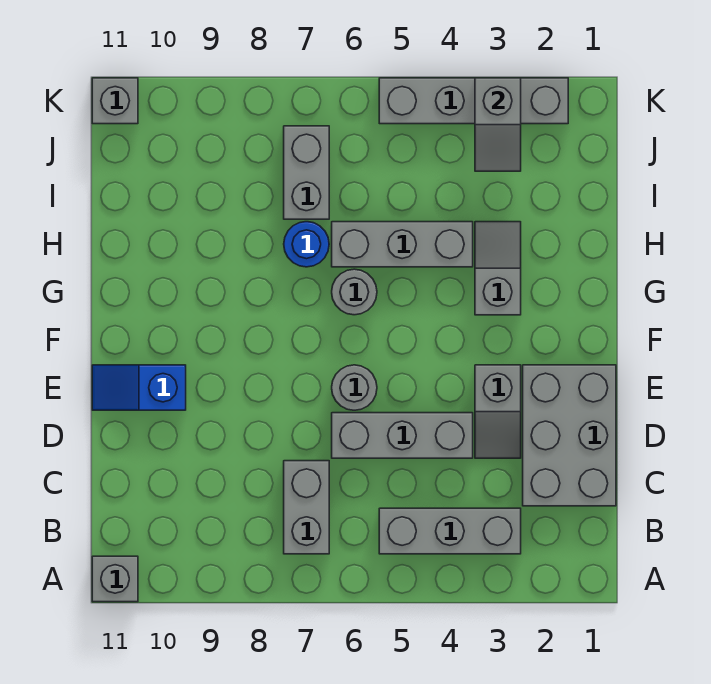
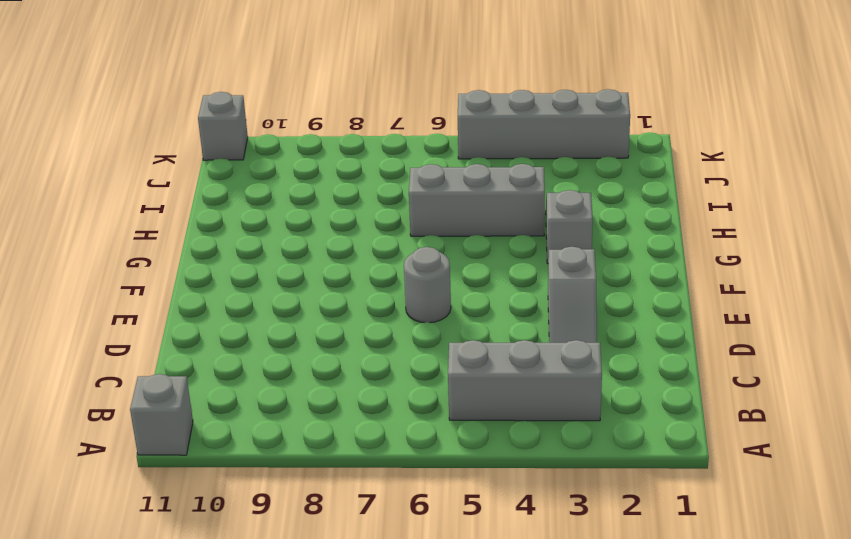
none -> grey 1x2 brick [284,461,329,554]
none -> grey 2x3 brick [523,365,616,506]
none -> grey 1x3 brick [332,413,473,458]

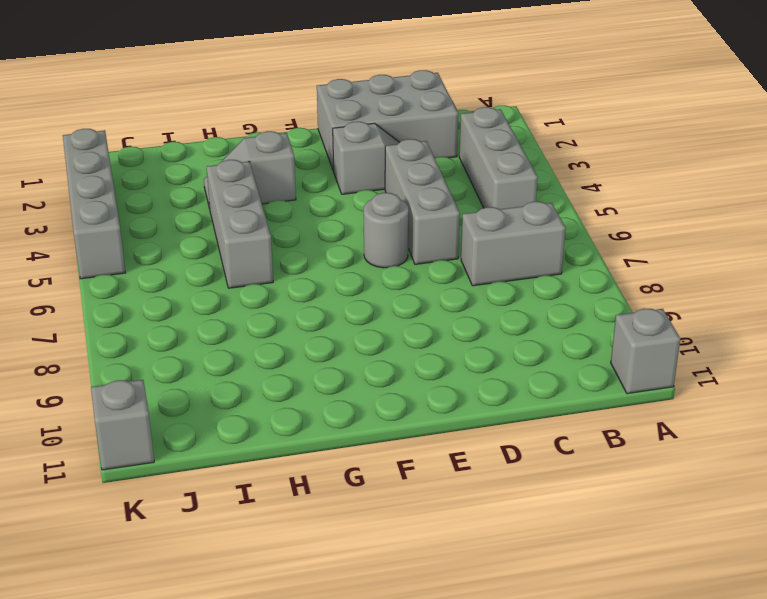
none -> blue 1x2 slope [92,365,186,410]
none -> grey 1x1 round brick [332,269,377,315]
none -> blue 1x1 round brick [284,222,329,267]

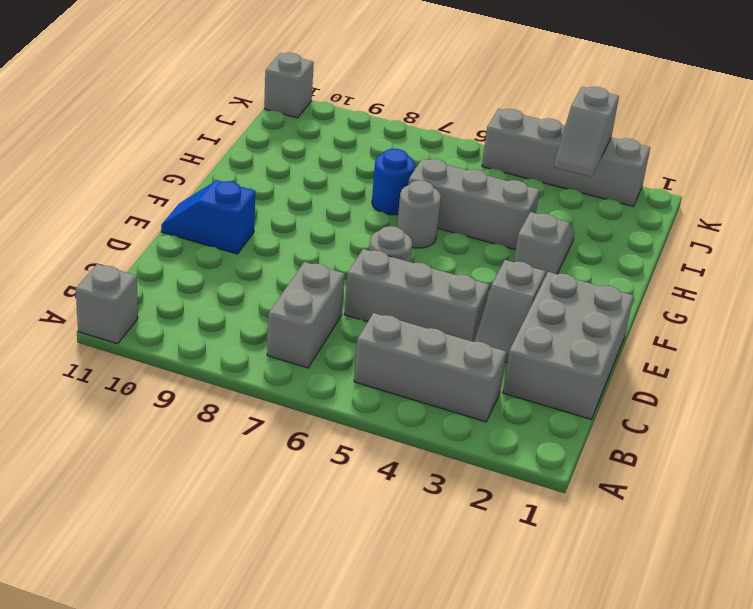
none -> grey 1x2 brick [284,126,329,219]

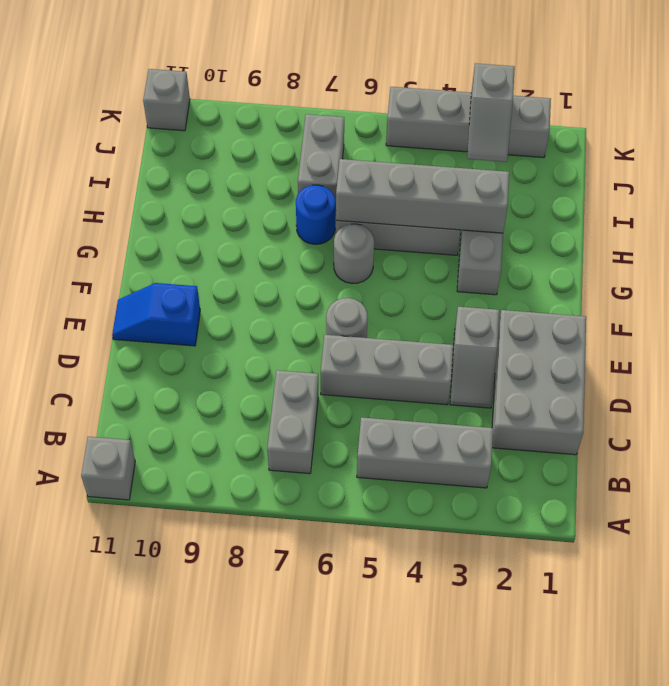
grey 1x4 brick [336,159,509,233] -> none

